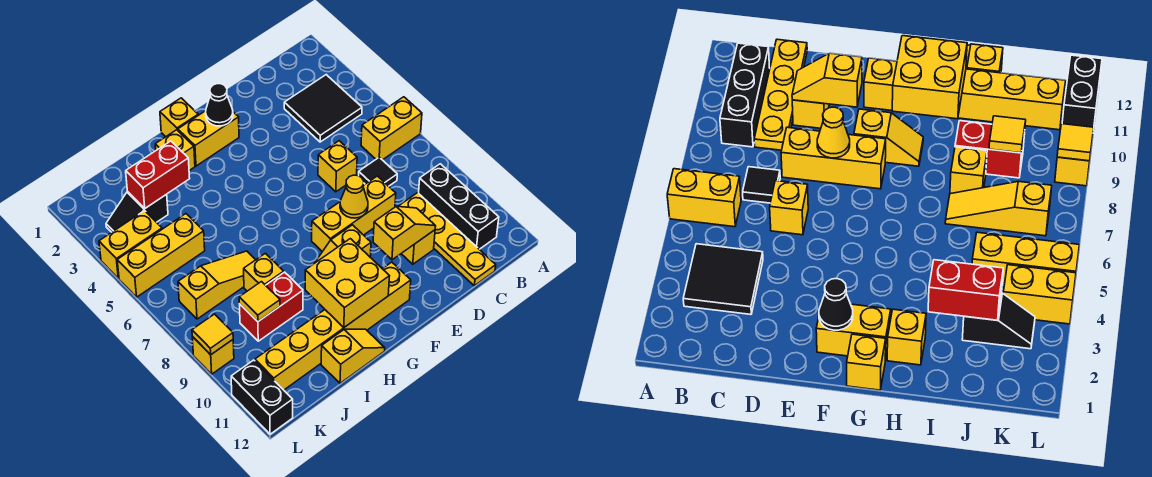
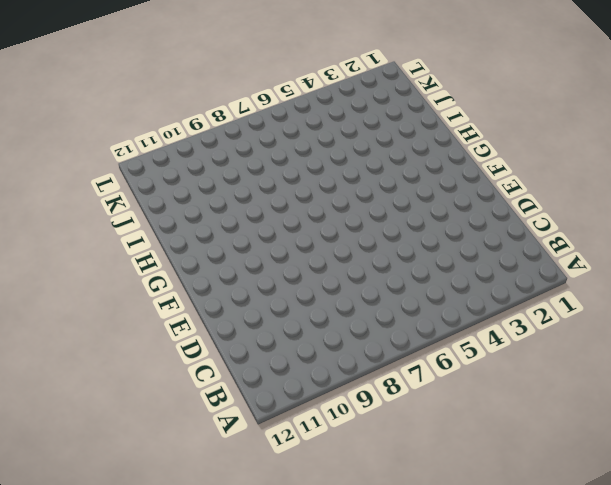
none -> yellow 1x2 brick [361,97,422,160]
none -> black 2x2 tile [284,75,362,142]
none -> black 1x3 brick [419,164,499,249]

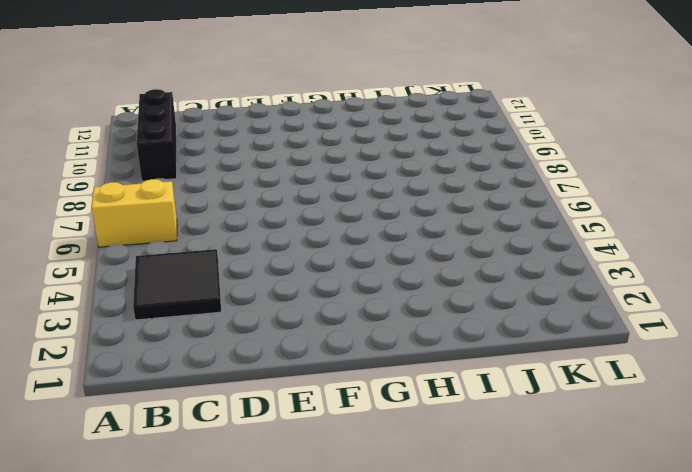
none -> black 1x1 tile [359,157,397,186]
none -> yellow 1x4 plate [398,193,496,286]
none -> yellow 1x1 brick [318,141,357,192]

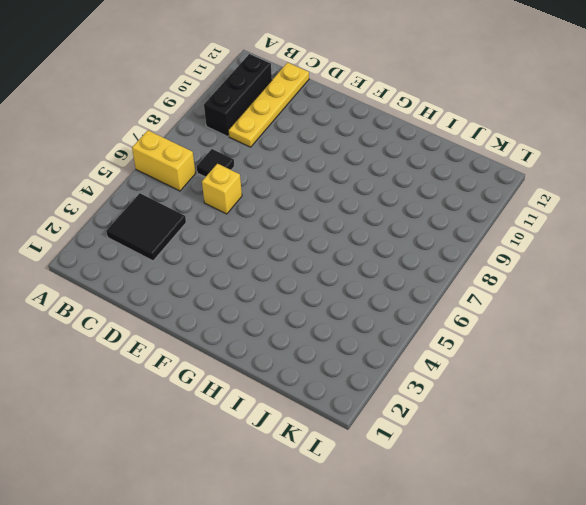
none -> yellow 1x3 brick [312,176,396,252]
none -> yellow 1x1 brick [401,230,435,264]
none -> yellow 1x2 brick [178,111,239,166]

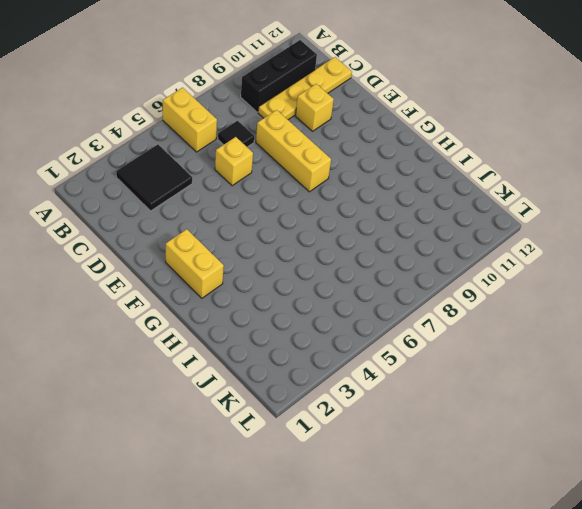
none -> yellow 1x2 slope [315,225,371,263]
none -> yellow 1x6 brick [255,262,411,390]
none -> yellow 1x1 brick [160,98,198,136]

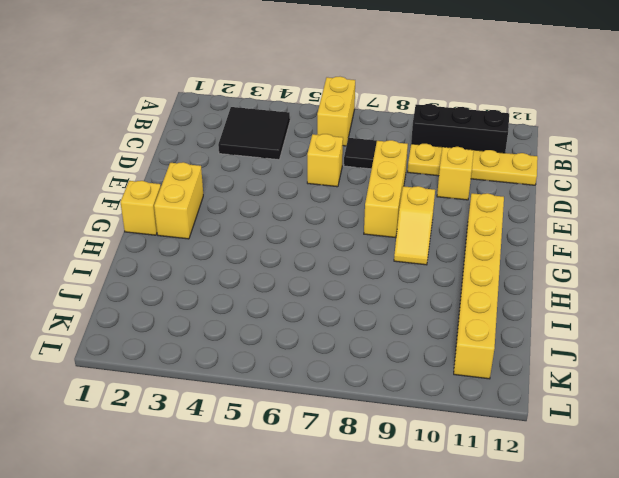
none -> yellow 1x1 brick [155,130,195,171]
none -> yellow 1x2 slope [321,329,385,383]
none -> yellow 1x3 slope [178,251,255,319]

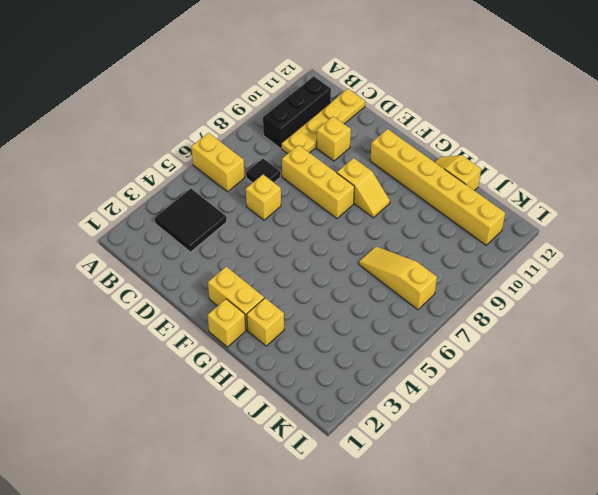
none -> yellow 1x1 brick [244,253,284,291]
none -> red 1x2 brick [240,272,303,341]
none -> black 1x2 slope [106,192,168,232]

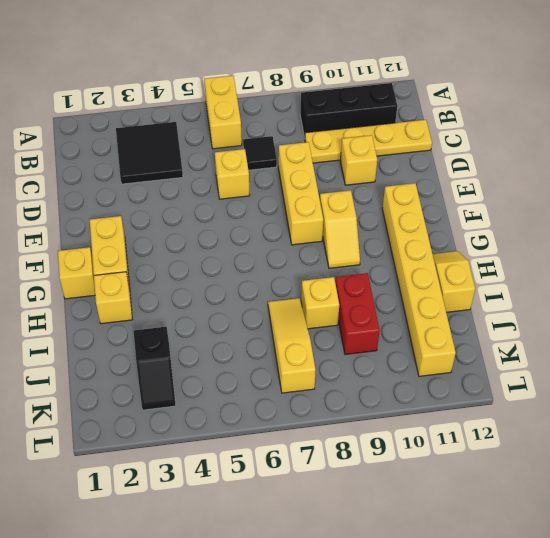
none -> yellow 1x3 brick [117,214,205,297]
none -> yellow 1x2 brick [99,211,162,278]
none -> yellow 1x1 brick [192,336,234,374]

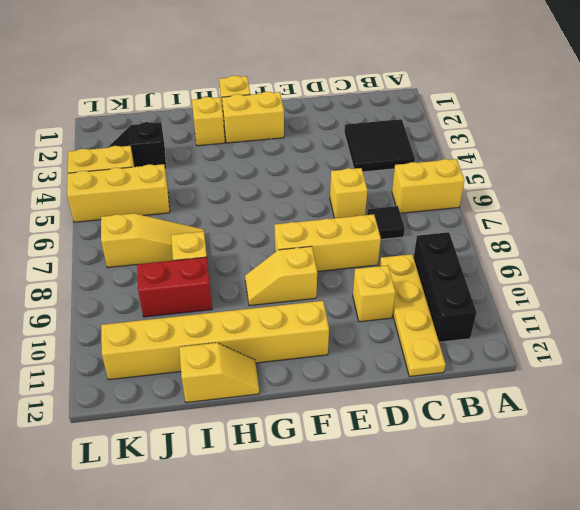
none -> yellow 1x1 brick [192,336,234,374]
none -> black 1x2 brick [231,360,293,434]
none -> yellow 1x2 slope [373,206,436,260]

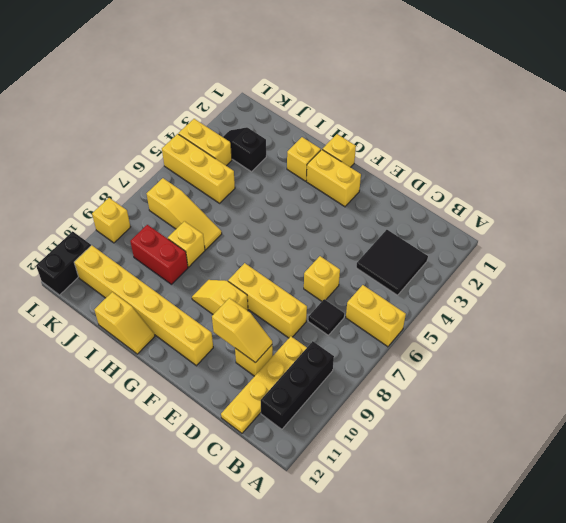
none -> yellow 1x1 cone [340,175,368,218]
none -> black 1x1 cone [206,84,233,126]
none -> yellow 2x2 brick [305,239,389,327]

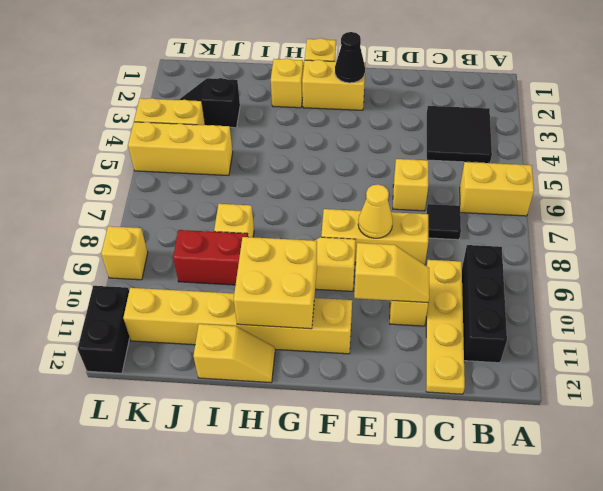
none -> yellow 1x3 slope [178,251,255,319]
none -> red 1x2 brick [126,141,190,208]
none -> yellow 1x1 tile [239,282,280,321]

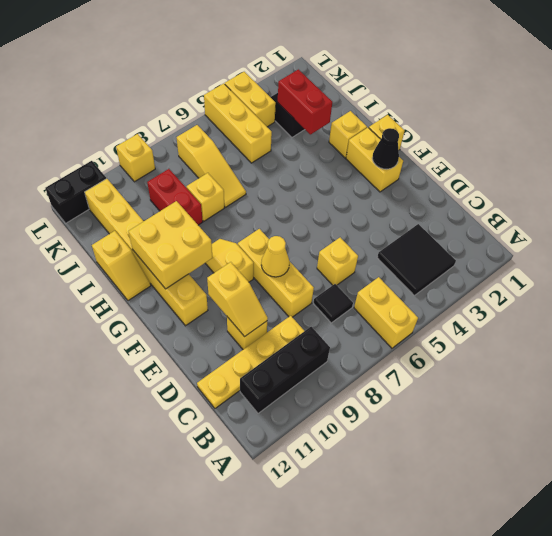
none -> yellow 1x1 tile [239,282,280,321]
none -> yellow 1x1 tile [192,314,233,355]

